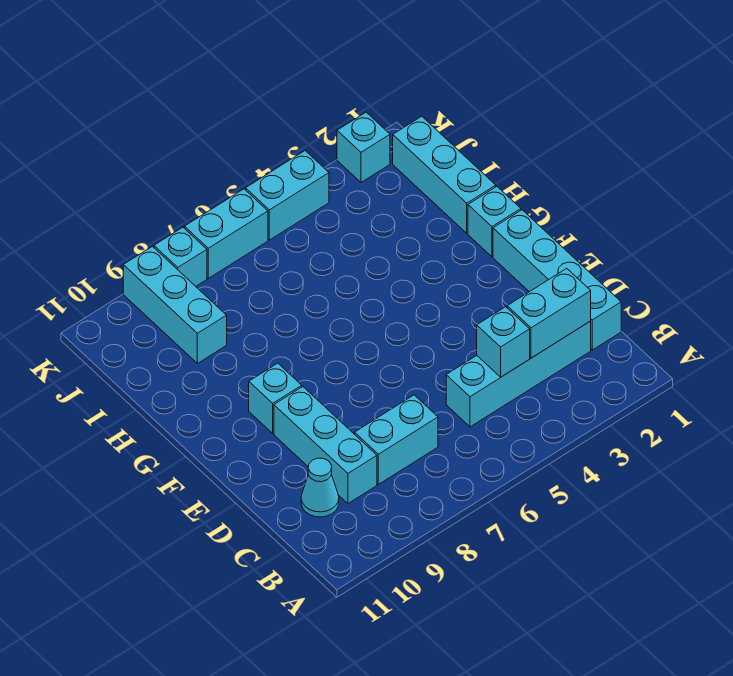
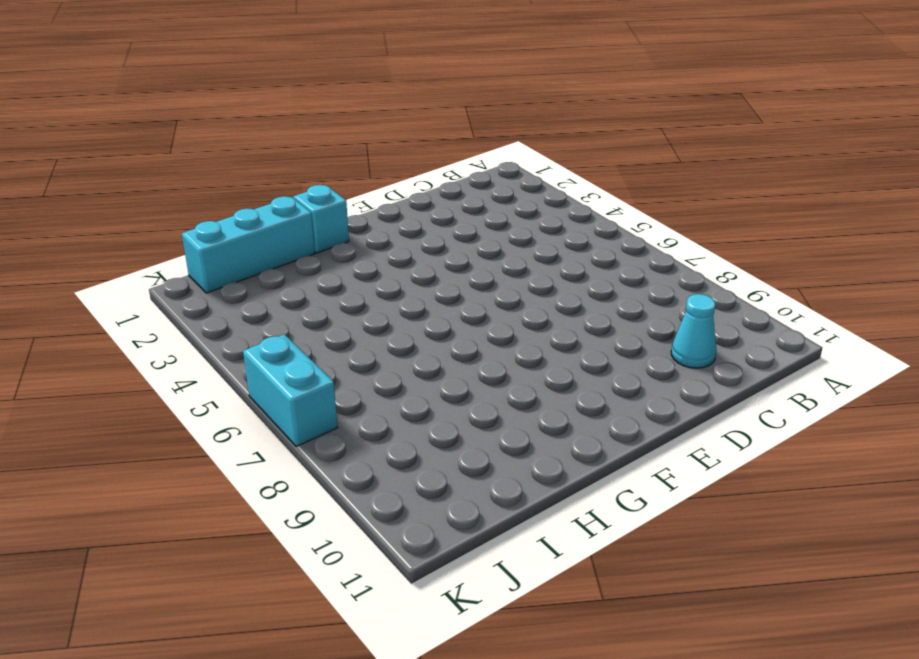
none -> cyan 1x4 brick [493,210,621,350]
none -> cyan 1x4 brick [446,321,591,427]
none -> cyan 1x2 brick [355,395,438,484]

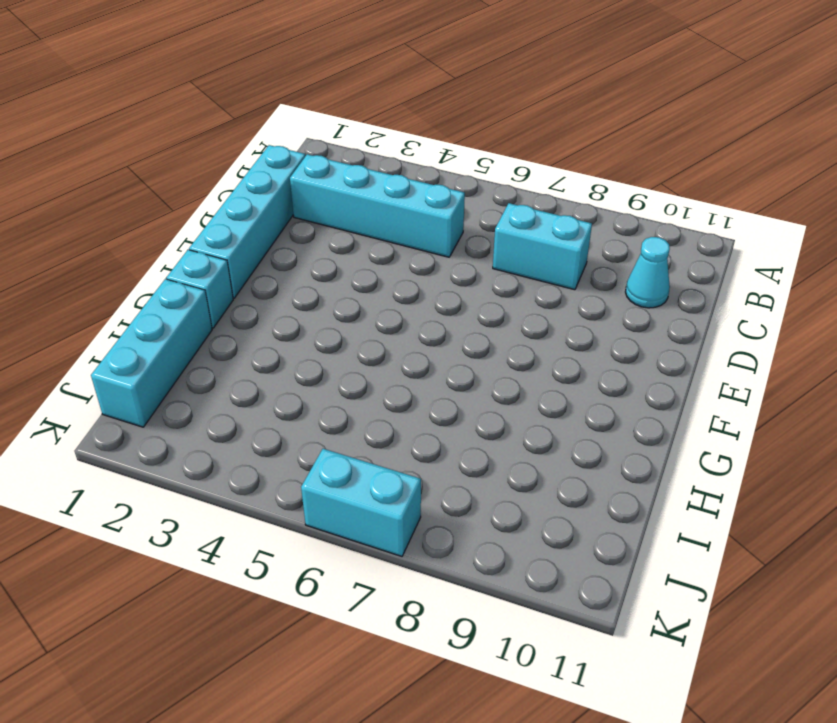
none -> cyan 1x3 brick [274,387,377,503]
none -> cyan 1x1 brick [249,363,302,433]
none -> cyan 1x3 brick [123,246,227,363]

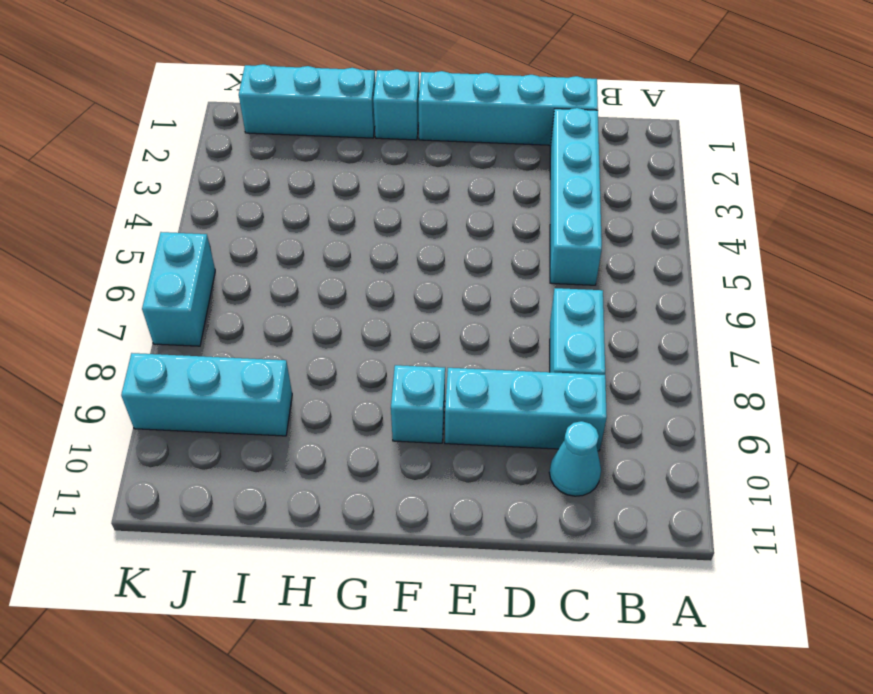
none -> cyan 1x1 brick [337,112,390,182]
none -> cyan 1x2 brick [246,151,329,240]
none -> cyan 1x1 brick [154,227,207,286]

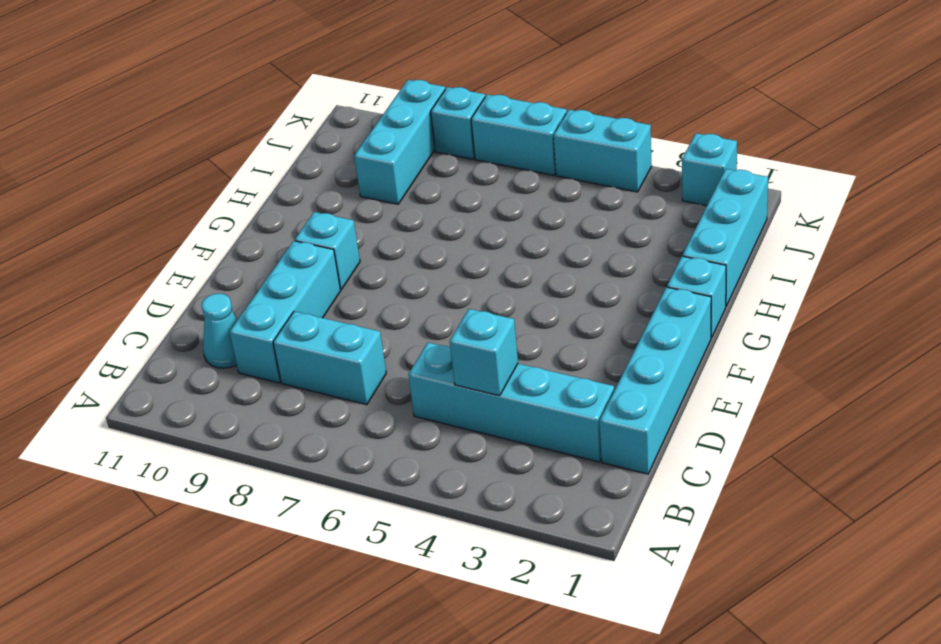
none -> cyan 1x2 brick [507,268,591,358]

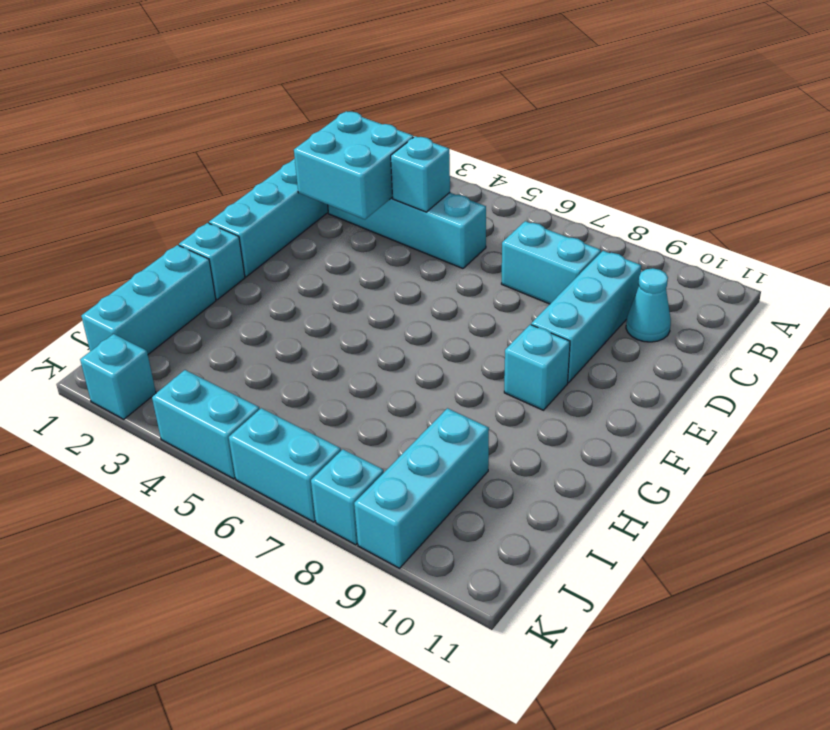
cyan 2x2 brick [294,111,414,220] -> cyan 1x2 brick [507,268,591,358]

